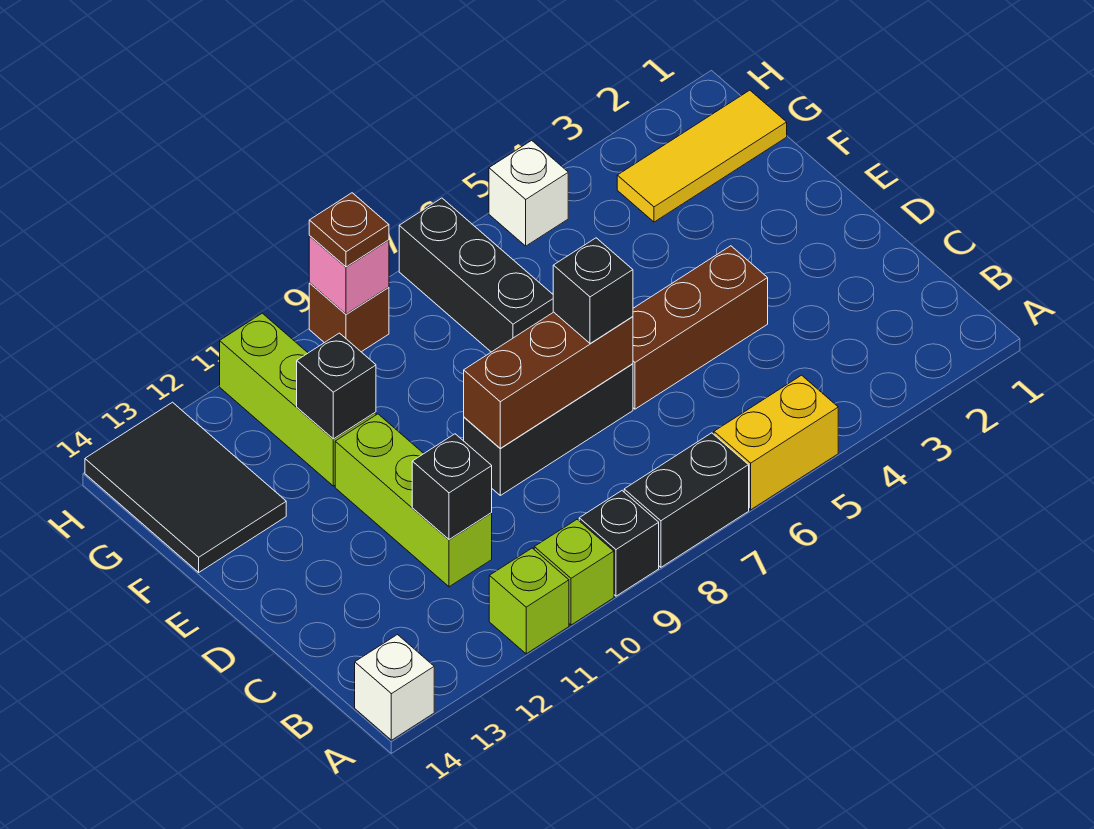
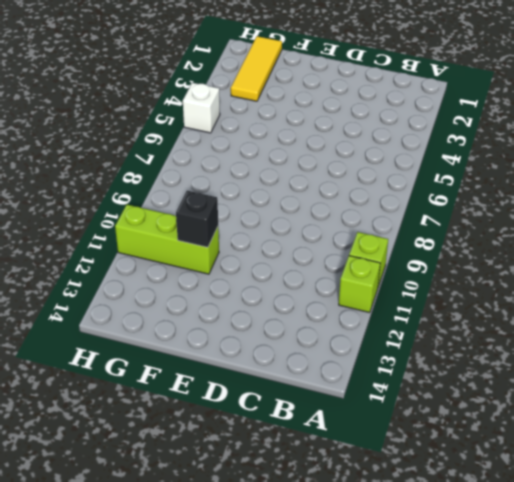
none -> yellow 1x2 brick [714,375,838,510]
none -> black 1x2 brick [624,433,749,567]
none -> black 1x1 brick [579,491,659,596]

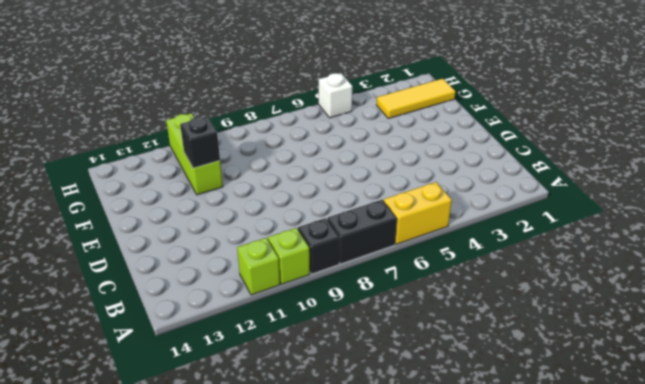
none -> white 1x1 brick [355,635,434,740]
none -> lime 1x3 brick [335,414,492,587]
none -> brown 1x3 brick [633,246,768,409]

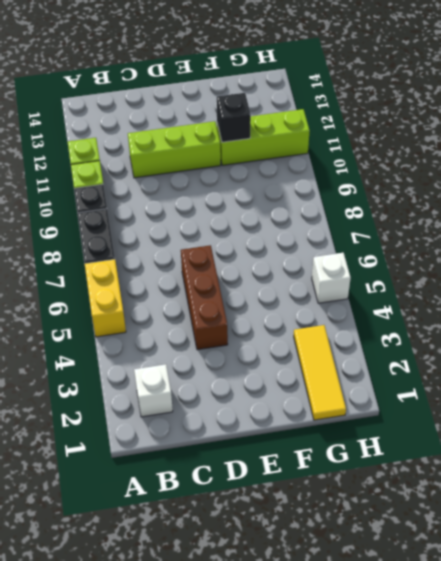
white 1x1 brick [134,364,173,417] -> white 1x1 brick moved to [355,635,434,740]
none -> black 1x3 brick [464,364,633,495]
none -> black 1x3 brick [399,198,553,352]
none -> black 2x3 tile [85,402,286,572]

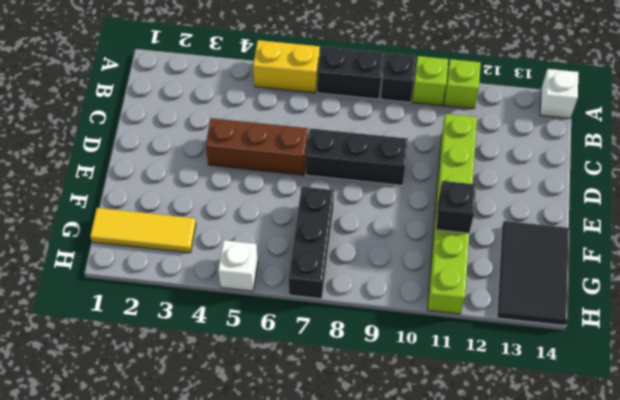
none -> brown 1x1 brick [309,283,389,352]
none -> black 1x1 brick [412,434,492,539]
none -> brown 1x3 brick [464,312,633,448]

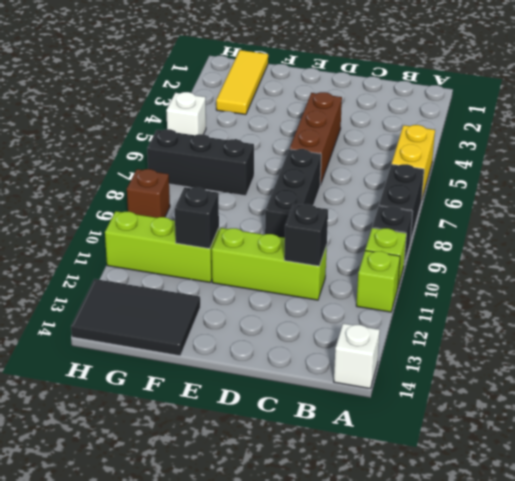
none -> brown 1x3 brick [464,312,633,448]
none -> pink 1x1 brick [309,236,389,314]
none -> black 1x1 brick [553,238,633,344]

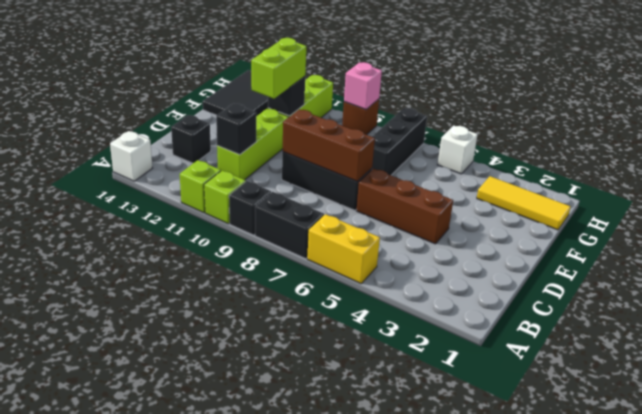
black 1x1 brick [171,115,211,163] -> black 1x1 brick moved to [553,238,633,344]
lime 1x2 brick [251,38,306,99] -> none
none -> brown 1x1 plate [309,193,389,267]

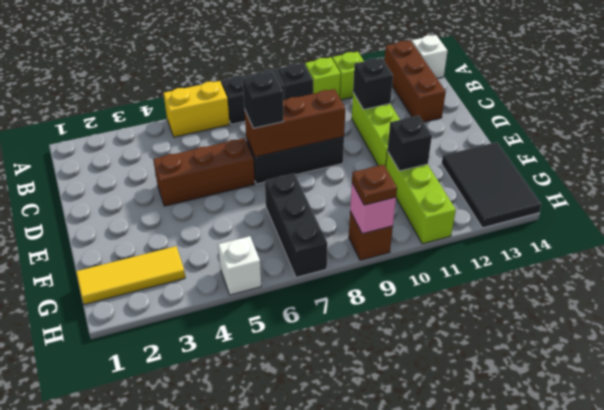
brown 1x3 brick [384,40,446,122] -> none

